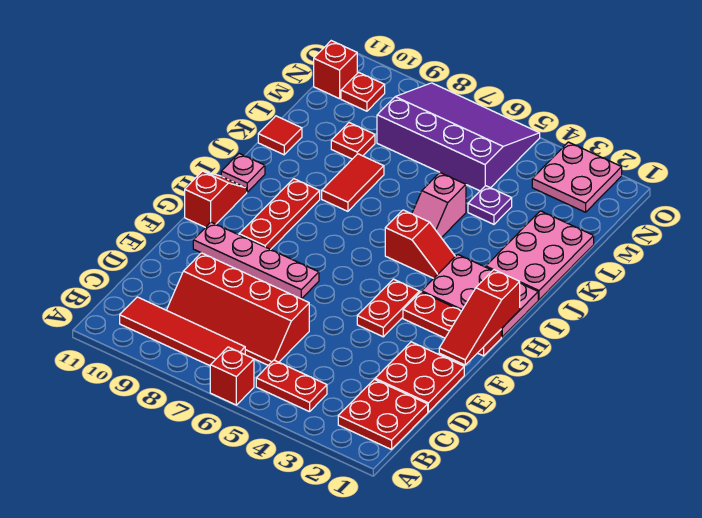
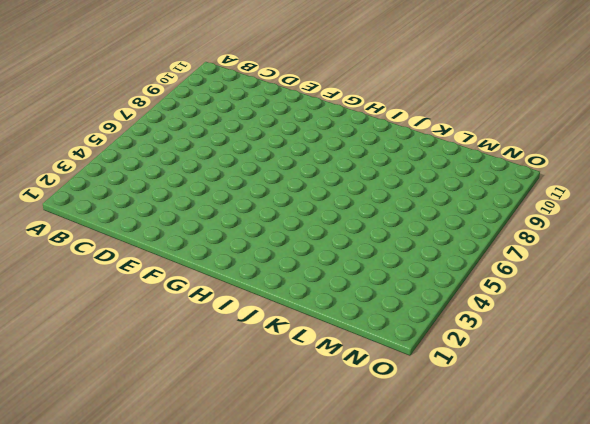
none -> red 1x1 brick [210,347,254,405]
none -> red 2x2 plate [338,379,428,450]
none -> red 1x2 plate [256,360,327,412]

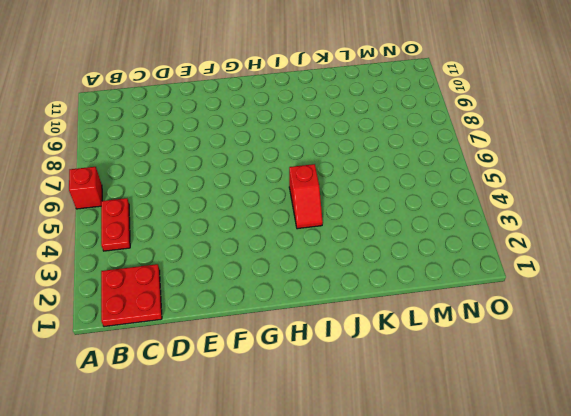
none -> red 1x4 tile [120,297,245,366]
none -> red 2x4 slope [167,253,309,365]
none -> red 2x2 plate [375,342,464,412]

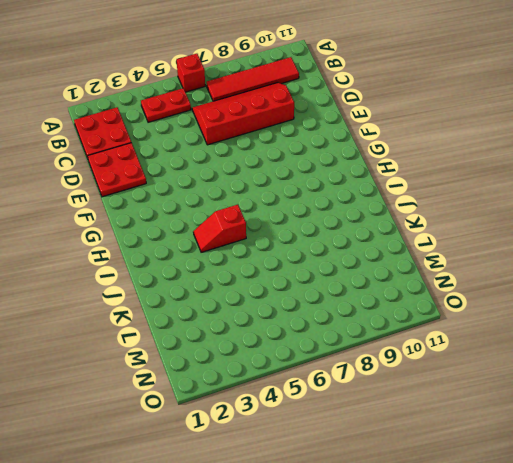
none -> red 1x2 plate [357,279,419,337]
none -> pink 1x4 plate [193,222,319,299]
none -> red 1x3 plate [403,292,501,356]

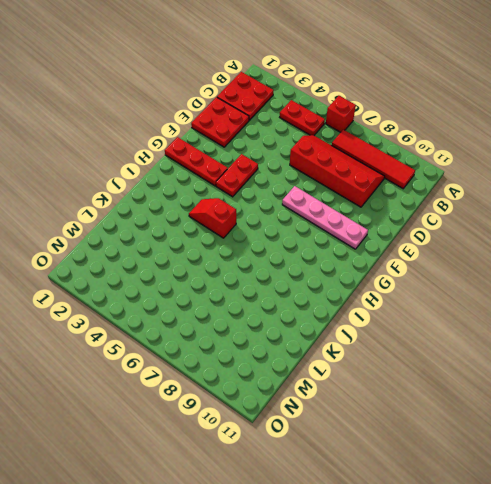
none -> red 1x3 plate [239,179,320,250]
none -> red 1x2 slope [185,171,247,228]
none -> pink 2x3 plate [422,254,538,337]

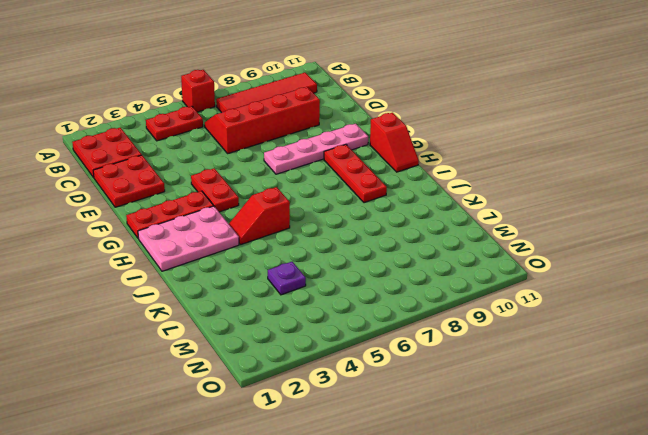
none -> pink 1x1 plate [221,153,265,192]
none -> pink 2x3 plate [486,211,594,300]
none -> pink 1x2 slope [412,173,466,238]

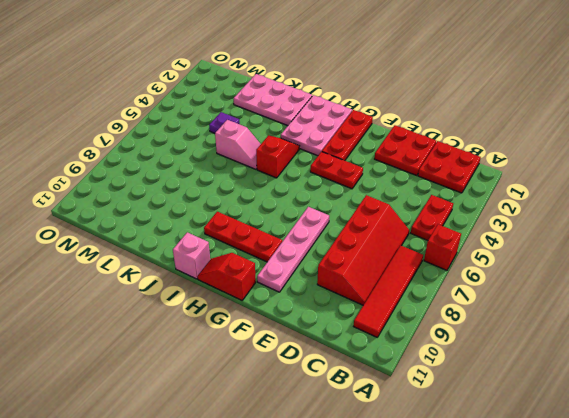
pink 1x1 brick [173,232,210,279] -> pink 1x1 plate [221,153,265,192]
none -> red 1x2 tile [322,154,384,211]
none -> red 1x1 tile [258,116,302,155]
none -> red 1x1 plate [331,123,375,159]

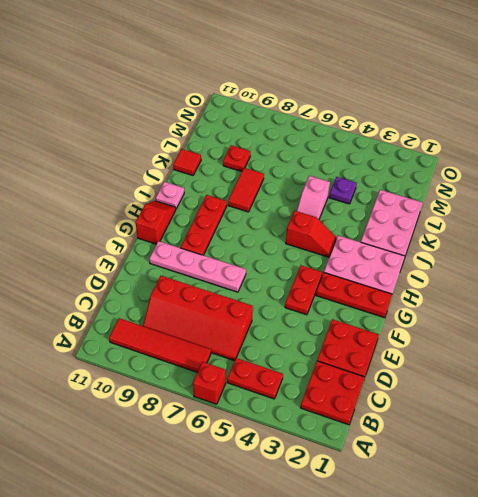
none -> purple 3x4 slope [377,83,540,191]
none -> pink 2x2 plate [532,142,622,212]
none -> red 1x1 plate [341,72,385,111]

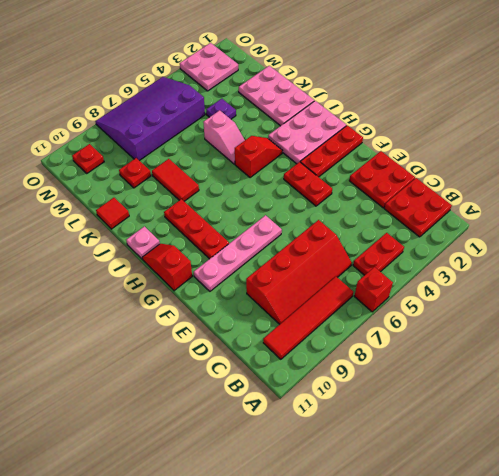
none -> red 1x1 brick [314,41,357,99]
none -> red 1x3 slope [439,270,520,365]

